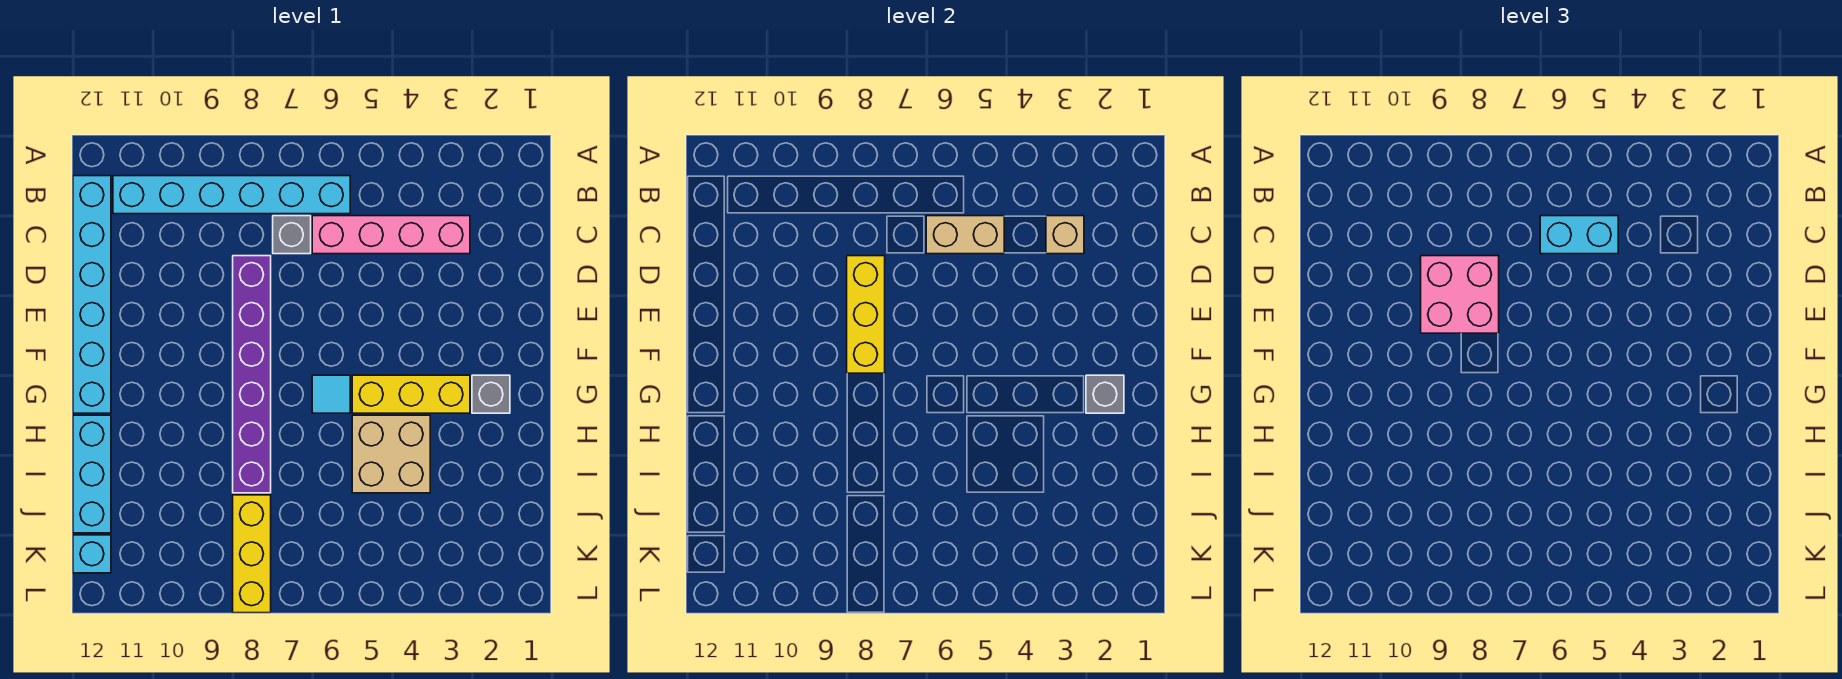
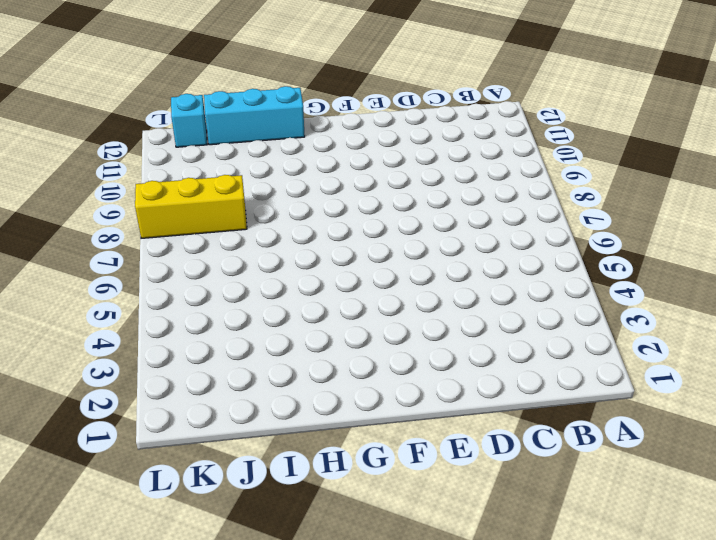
none -> cyan 1x6 brick [113,176,350,214]
none -> cyan 1x6 brick [73,176,111,413]
none -> pink 1x4 brick [312,216,470,254]

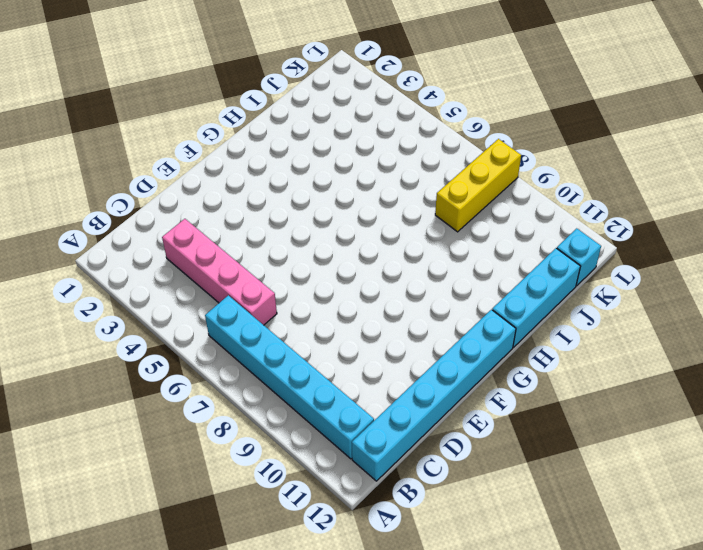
none -> grey 1x1 brick [273,216,311,254]
none -> purple 1x6 brick [233,256,271,493]
none -> grey 1x1 brick [472,375,510,413]

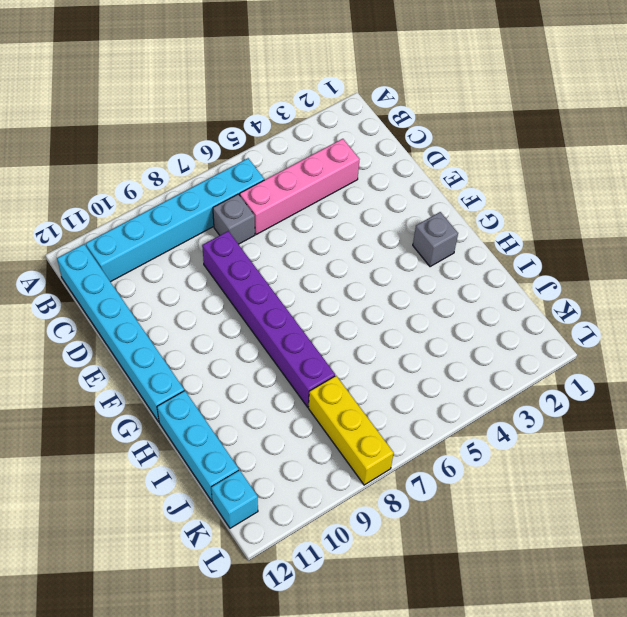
none -> yellow 1x3 brick [352,375,470,413]
none -> cyan 1x1 tile [312,375,350,413]
none -> tan 2x2 brick [352,415,430,493]

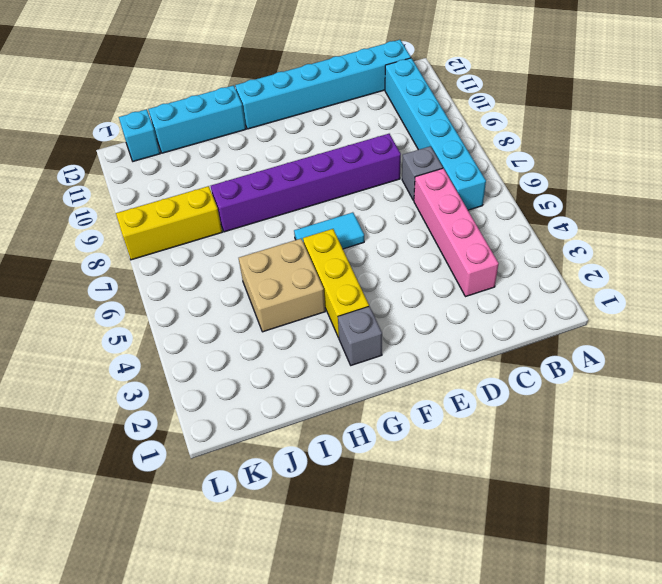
cyan 1x2 tile [294,212,364,249] -> cyan 1x1 tile [312,375,350,413]
none -> tan 1x1 brick [1046,216,1084,254]
none -> tan 1x2 brick [926,216,1004,254]
none -> yellow 1x3 brick [847,256,885,373]

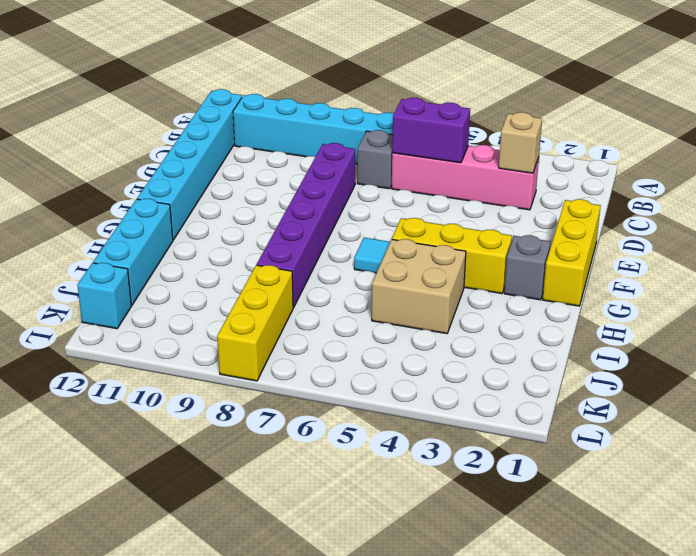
purple 1x2 brick [392,98,470,163] -> tan 1x2 brick [926,216,1004,254]
yellow 1x3 brick [543,199,601,306] -> yellow 1x3 brick moved to [847,256,885,373]
none -> grey 1x1 brick [1086,375,1124,413]
none -> cyan 1x2 brick [1540,216,1618,254]
none -> pink 2x2 brick [1421,256,1499,333]

